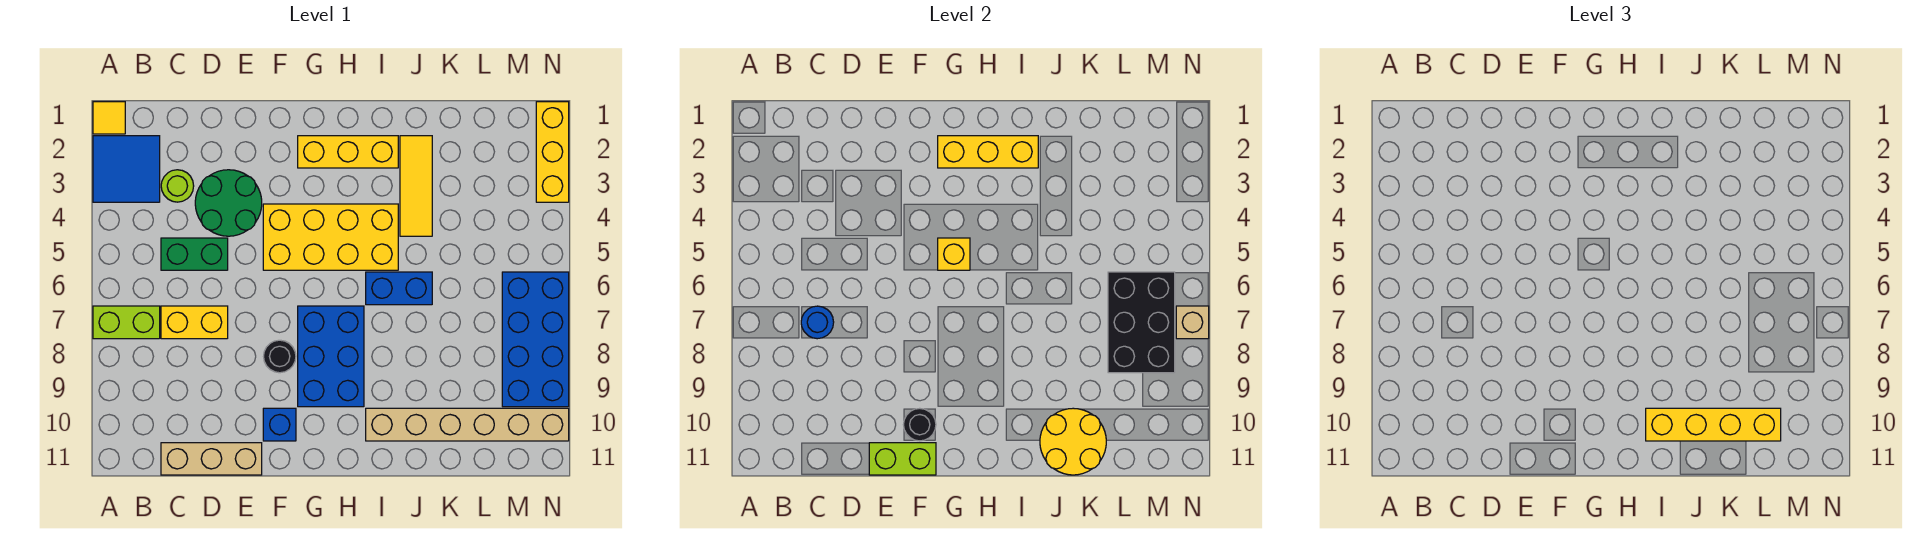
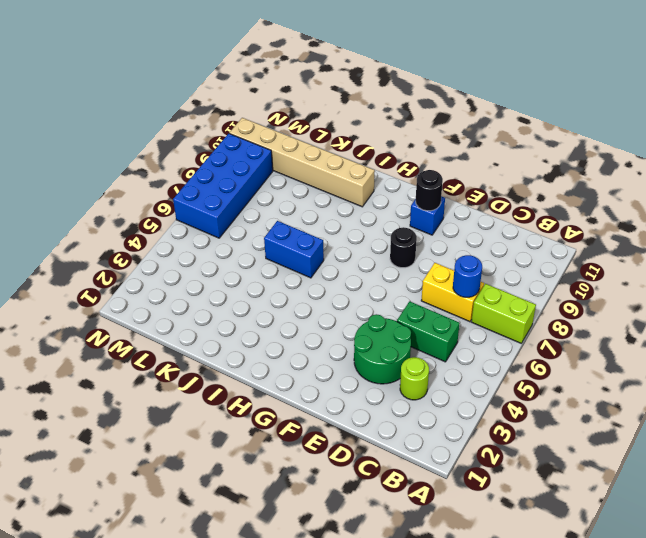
none -> yellow 1x1 tile [93,102,125,134]
none -> blue 2x2 tile [93,136,160,202]
none -> tan 1x3 brick [161,443,262,475]

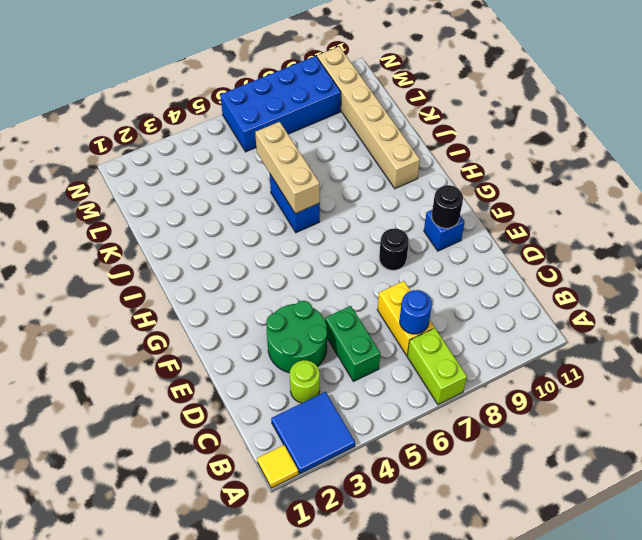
tan 1x3 brick [255,122,320,214] -> tan 1x3 brick moved to [161,443,262,475]
none -> yellow 2x4 brick [263,204,398,270]
none -> yellow 1x3 brick [298,136,398,168]
none -> blue 2x3 brick [298,306,364,407]

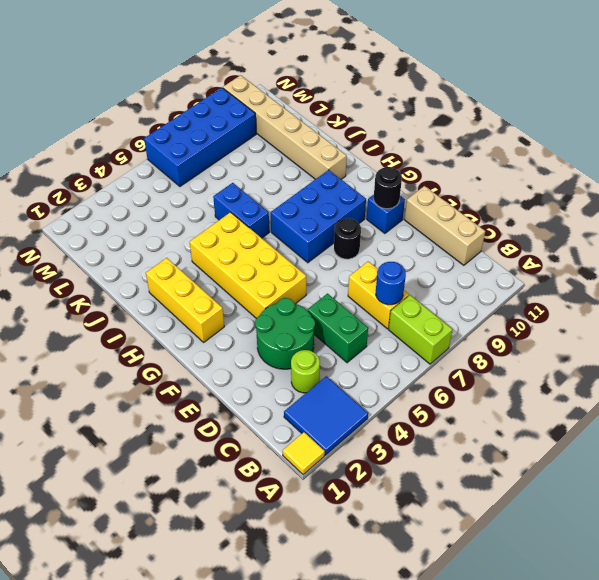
none -> yellow 1x3 tile [400,136,432,236]
none -> yellow 1x3 brick [536,102,569,202]
none -> lime 1x2 brick [869,443,936,475]

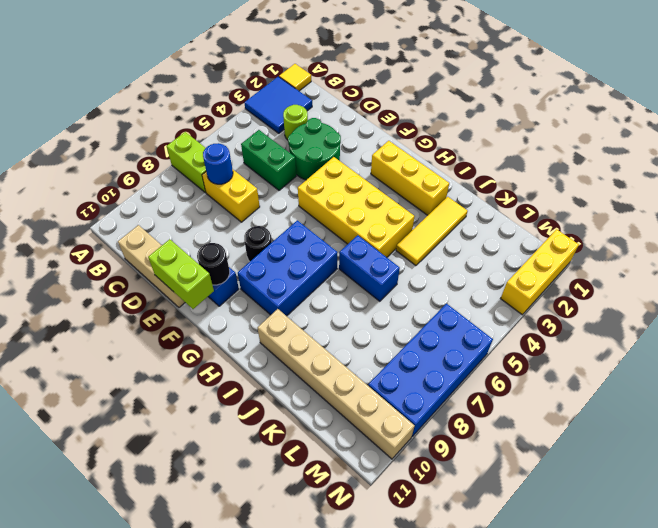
none -> yellow 1x3 brick [938,136,1038,168]
none -> yellow 1x1 brick [938,238,970,270]
none -> yellow 2x2 round brick [1040,408,1106,475]

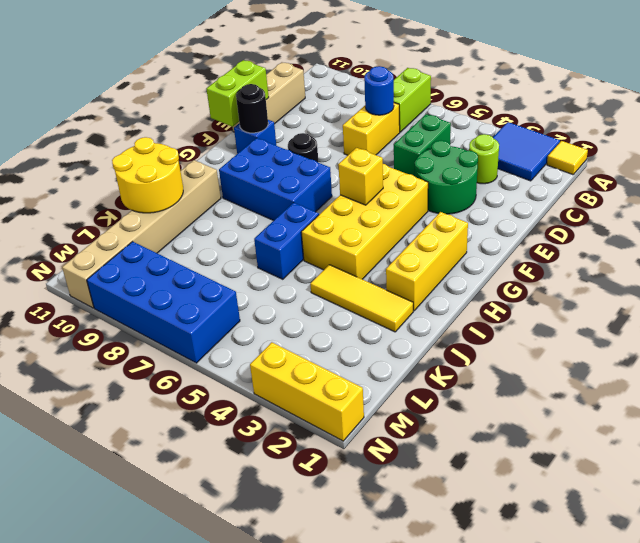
none -> yellow 1x3 brick [938,136,1038,168]
none -> black 2x3 brick [1108,272,1175,373]
none -> tan 1x1 brick [1176,306,1209,339]

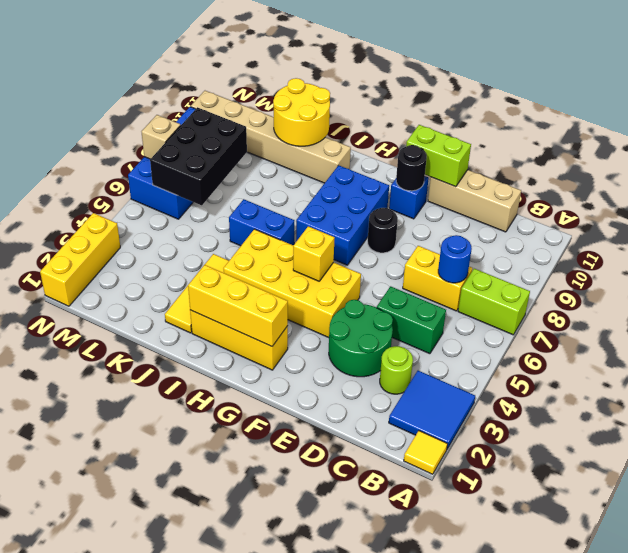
none -> yellow 1x4 brick [1646,408,1781,441]

